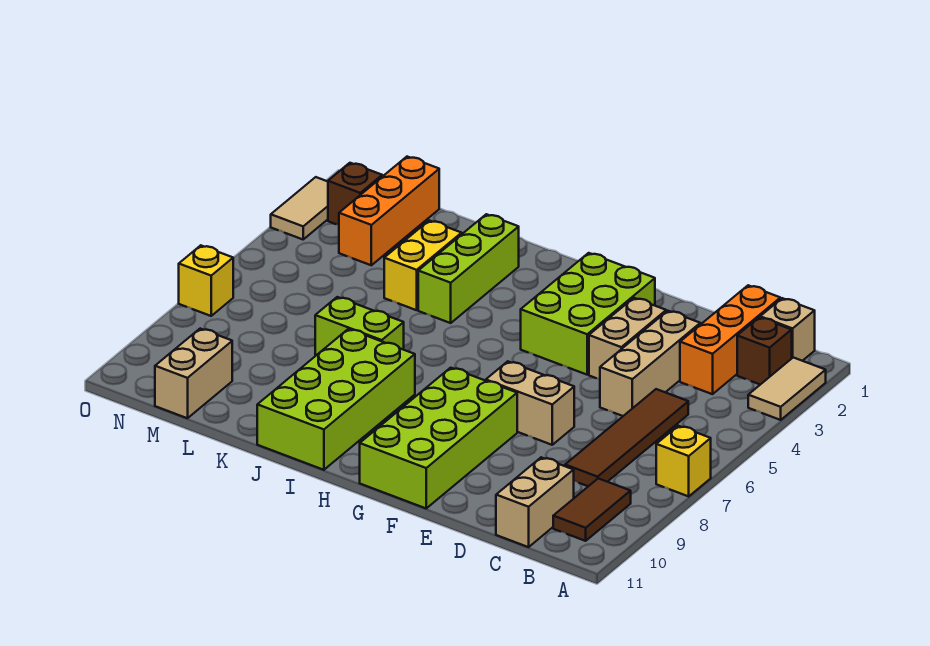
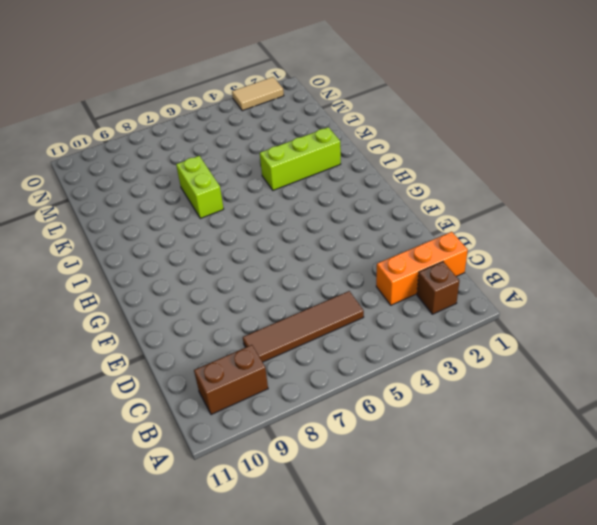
brown 1x2 brick [194,345,268,415] -> brown 1x2 tile [553,478,631,541]
none -> tan 1x2 tile [748,357,826,420]
none -> yellow 1x1 brick [656,426,711,496]
none -> tan 1x1 brick [760,298,815,361]

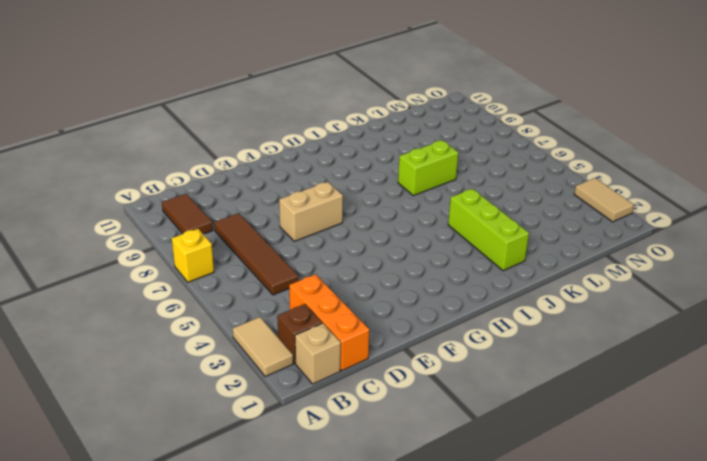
none -> tan 1x2 brick [496,457,574,547]
none -> tan 1x3 brick [600,311,700,416]
none -> tan 1x2 brick [589,298,666,379]

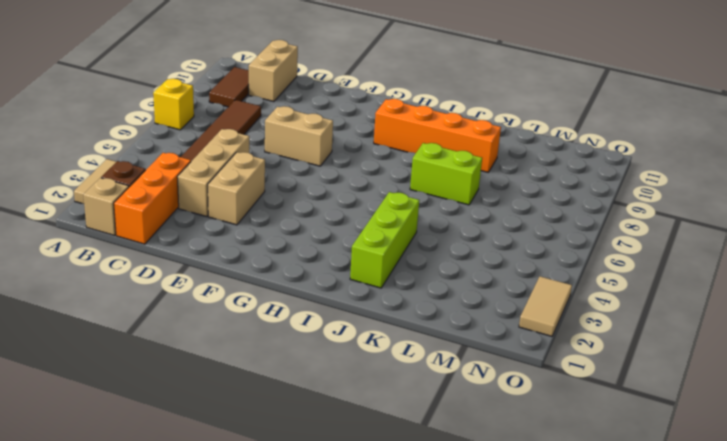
orange 1x4 brick [374,99,501,172] -> lime 2x4 brick [257,329,415,470]
none -> lime 2x3 brick [521,253,655,375]
none -> lime 2x4 brick [360,368,517,508]
none -> yellow 1x2 brick [384,221,462,310]

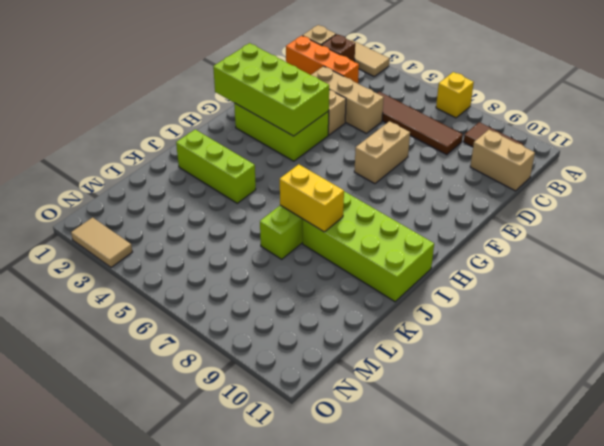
lime 2x4 brick [213,43,329,136] -> lime 2x4 brick moved to [360,368,517,508]
yellow 1x2 brick [280,164,344,232] -> yellow 1x2 brick moved to [384,221,462,310]
none -> orange 1x3 brick [339,157,439,265]
none -> tan 1x2 brick [155,329,232,418]
none -> brown 1x1 brick [328,163,382,225]

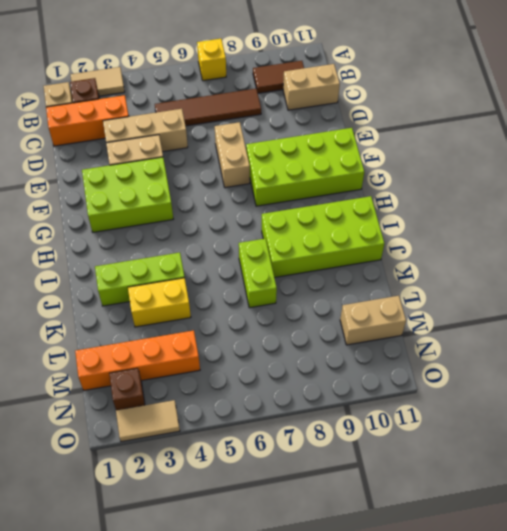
orange 1x4 brick [75,330,200,390] -> orange 1x3 brick [339,157,439,265]
none -> yellow 1x1 brick [179,245,233,316]

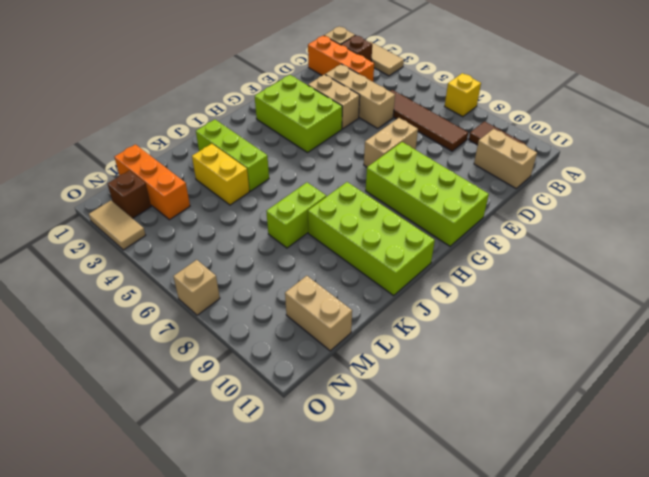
tan 1x1 brick [173,260,220,315] -> yellow 1x1 brick [179,245,233,316]

